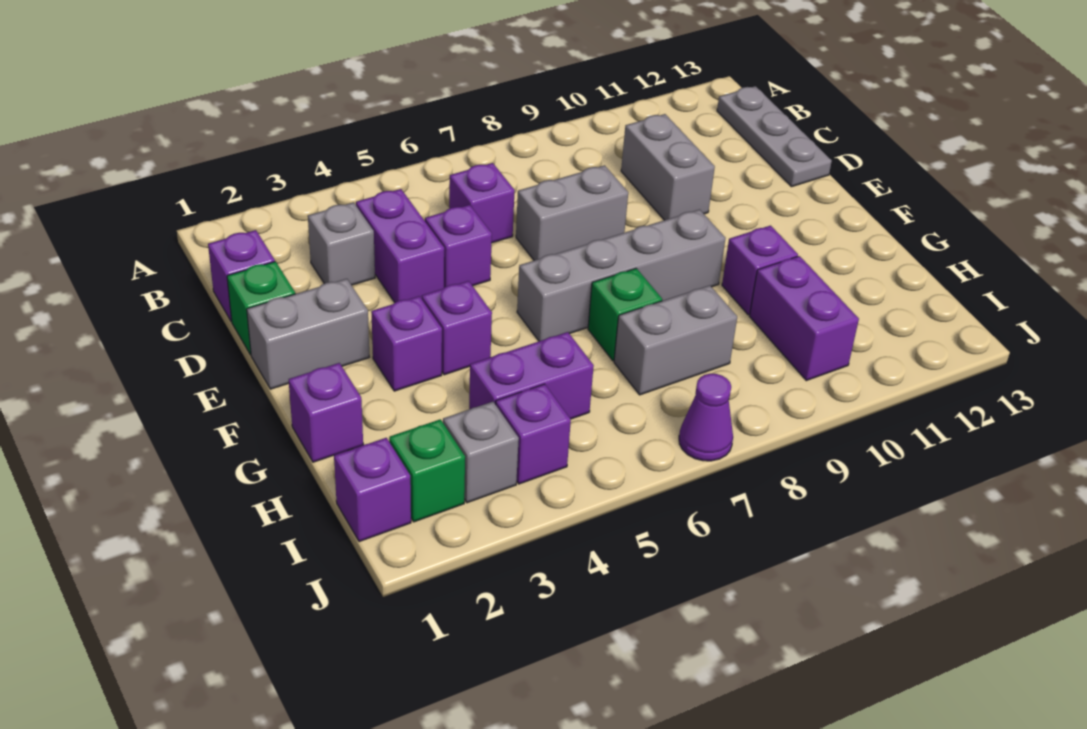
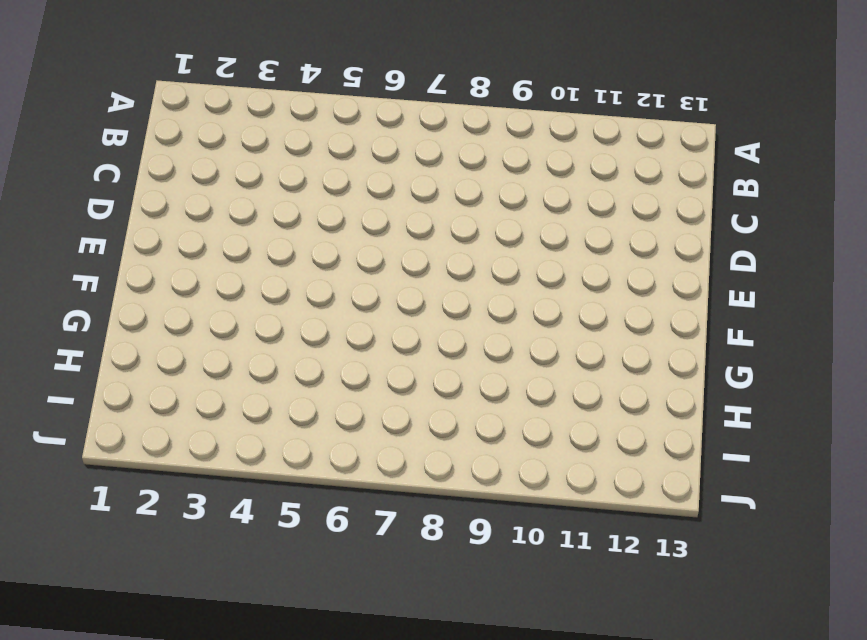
none -> grey 1x3 plate [717,86,832,187]
none -> purple 1x1 brick [208,230,275,322]
none -> grey 1x1 brick [308,202,375,285]

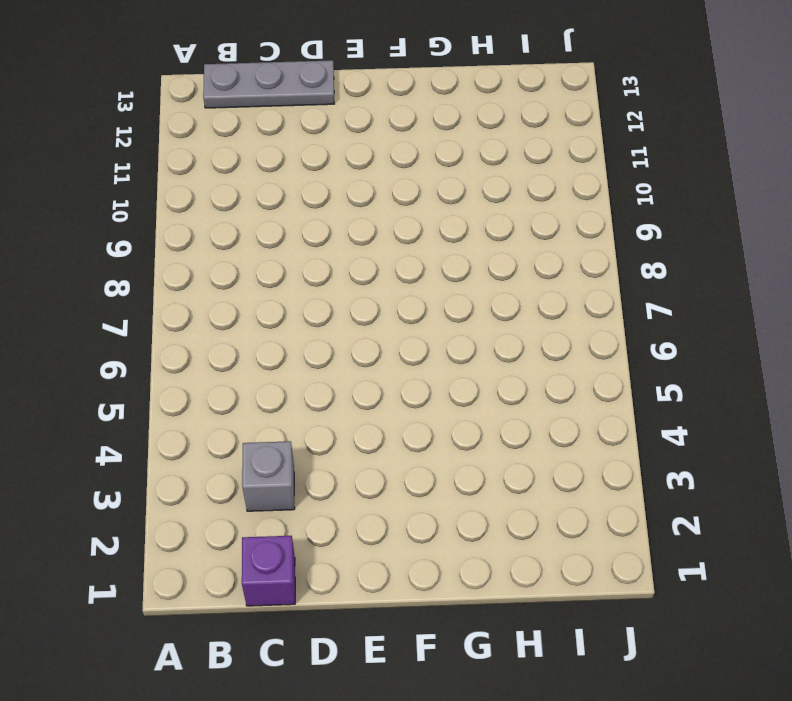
none -> purple 1x2 brick [356,189,444,302]
none -> purple 1x1 brick [449,163,515,243]
none -> grey 1x2 brick [621,114,715,220]

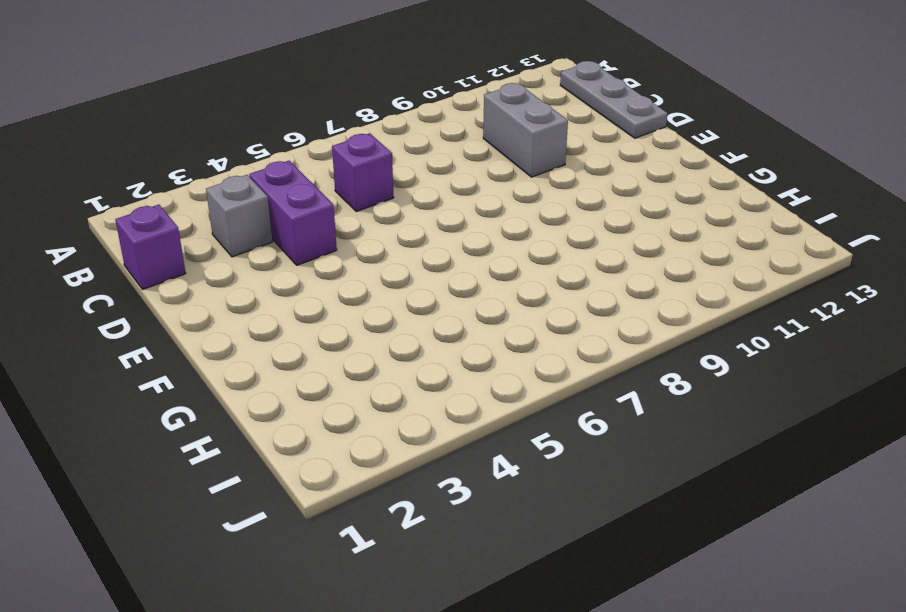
none -> green 1x1 brick [227,261,295,355]
none -> purple 1x1 brick [425,205,492,288]
none -> grey 1x2 brick [516,165,628,260]

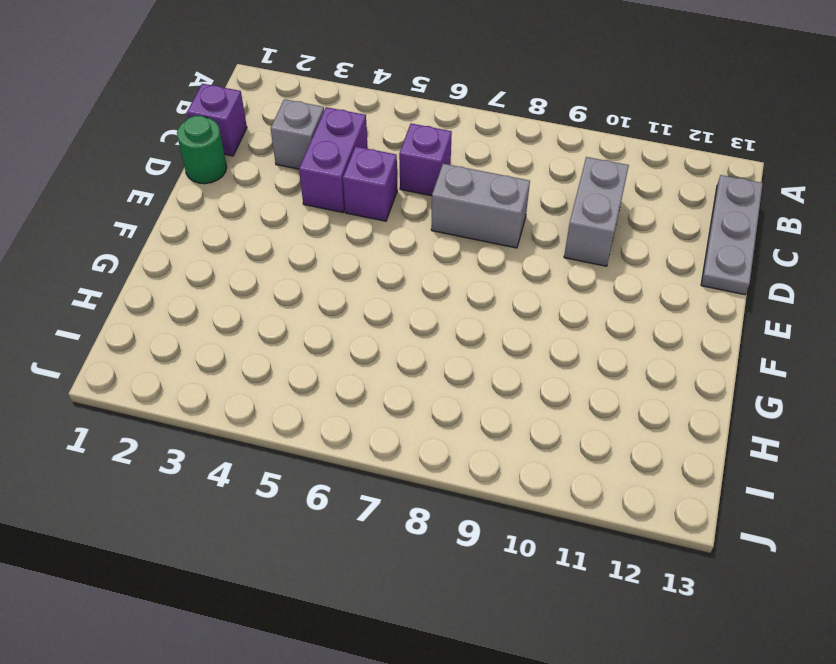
green 1x1 round brick [177,116,227,184] -> green 1x1 brick [227,261,295,355]
none -> grey 1x2 brick [247,279,369,389]
none -> purple 1x1 brick [371,296,442,391]
none -> purple 1x1 brick [422,281,492,375]

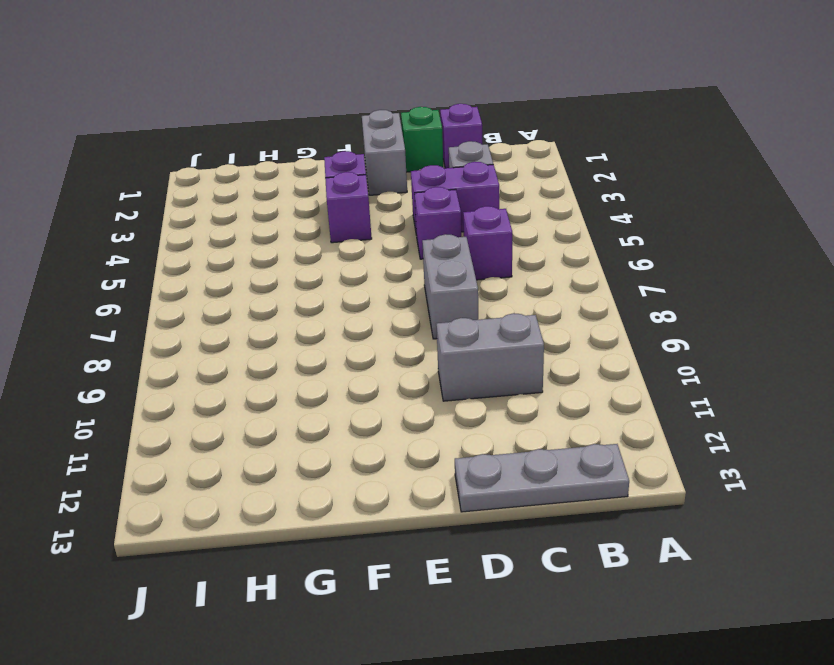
none -> grey 1x4 brick [517,210,725,341]
none -> purple 1x1 brick [289,363,363,462]
none -> green 1x1 brick [588,268,662,361]

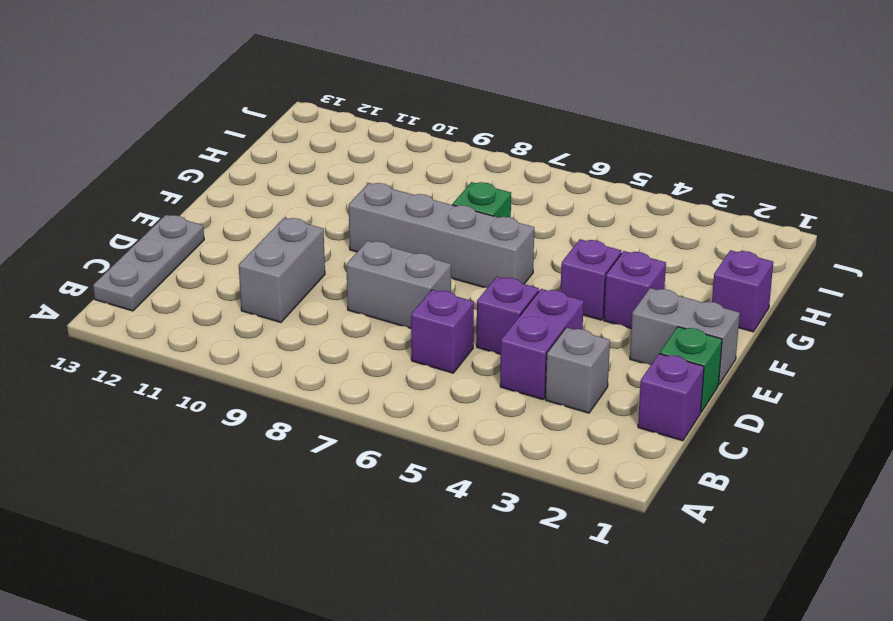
none -> purple 1x1 brick [722,226,798,315]
none -> purple 1x2 brick [469,332,594,419]
none -> grey 1x2 brick [614,285,737,395]

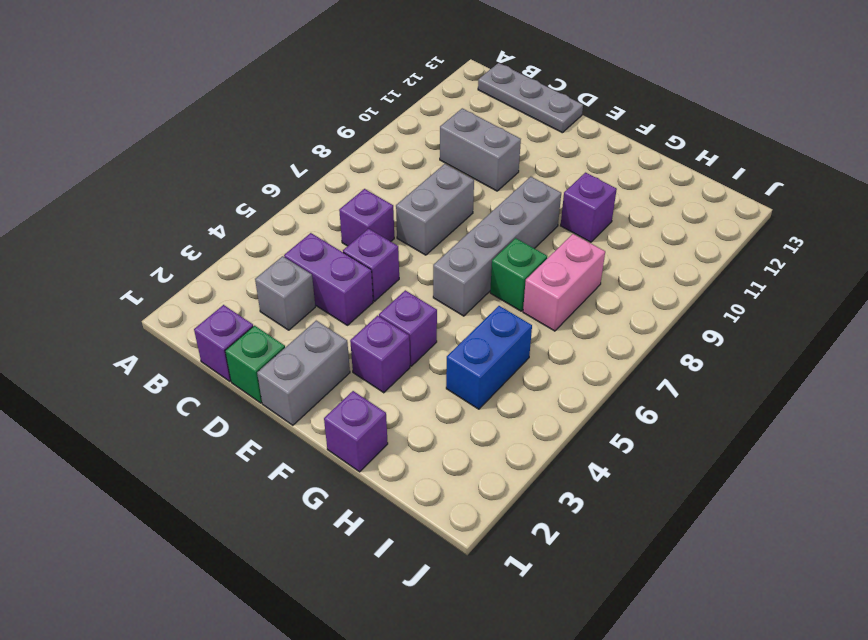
blue 1x2 brick [446,306,532,409] -> purple 1x2 brick [469,332,594,419]
pink 1x2 brick [523,234,605,331] -> grey 1x2 brick [614,285,737,395]
none -> purple 1x2 brick [750,256,859,381]
none -> purple 1x1 brick [334,438,411,542]
none -> green 1x1 brick [389,419,465,522]

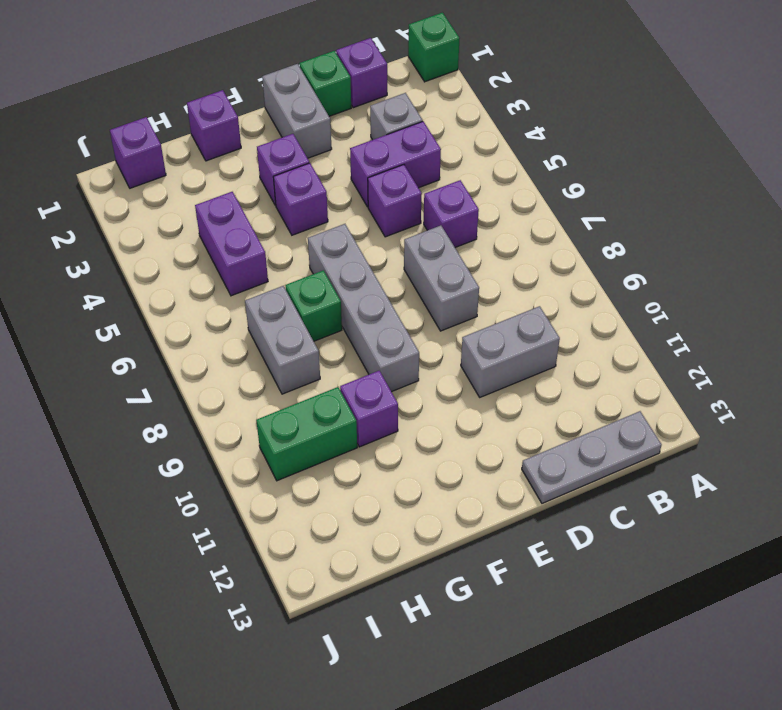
green 1x1 brick [408,13,459,82] -> green 1x1 brick moved to [389,419,465,522]
green 1x2 brick [256,387,357,481] -> purple 1x2 brick [750,256,859,381]
none -> grey 1x1 brick [443,402,519,503]
none -> purple 1x1 brick [496,384,571,484]
none -> purple 1x1 cone [679,374,733,461]

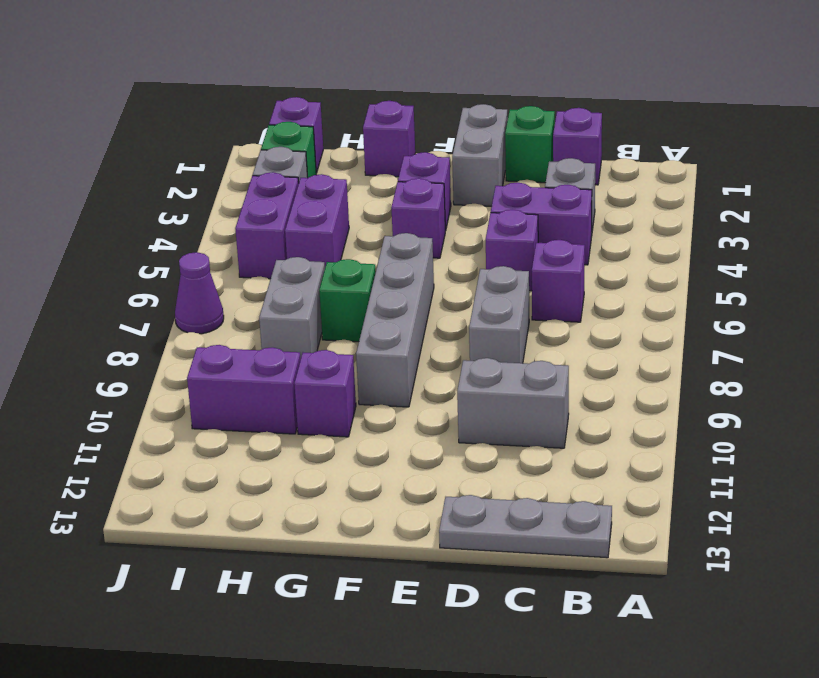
purple 1x2 brick [235,172,299,279] -> purple 1x1 brick [496,384,571,484]

